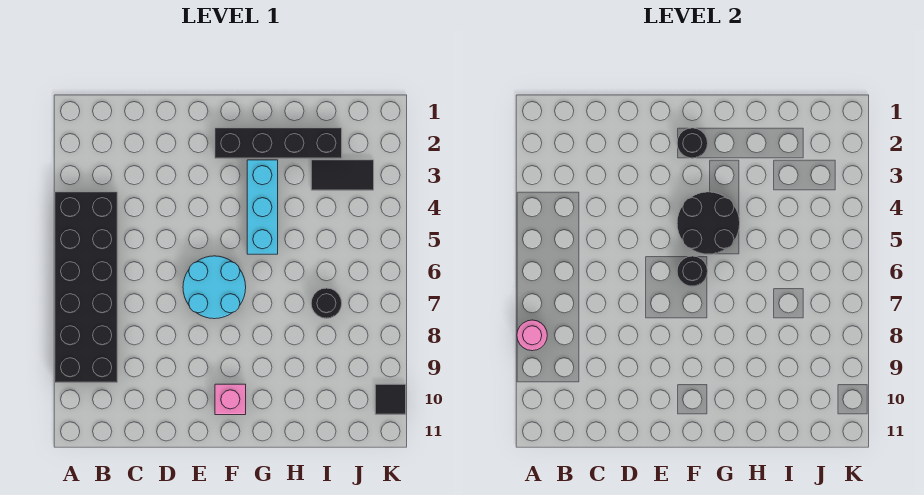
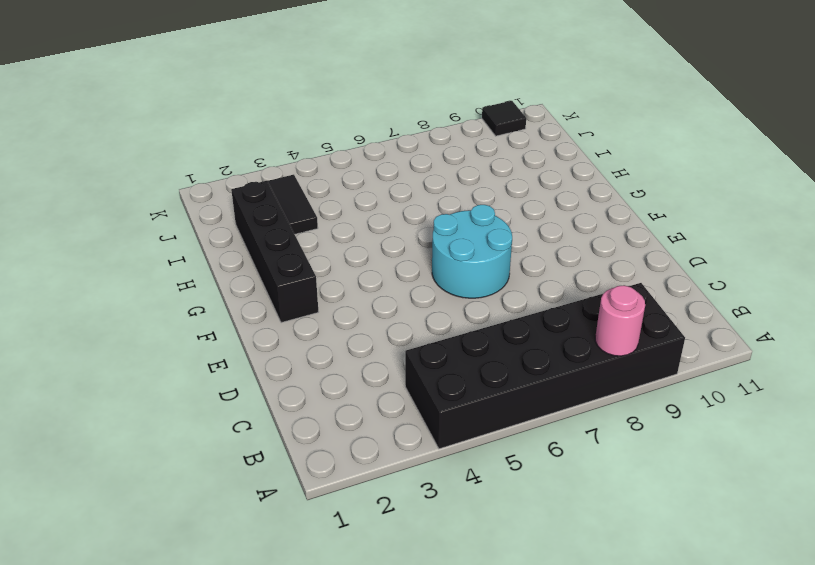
none -> pink 1x1 brick [215,384,246,415]
none -> cyan 1x3 brick [247,160,278,254]
none -> black 1x1 round brick [311,288,342,319]

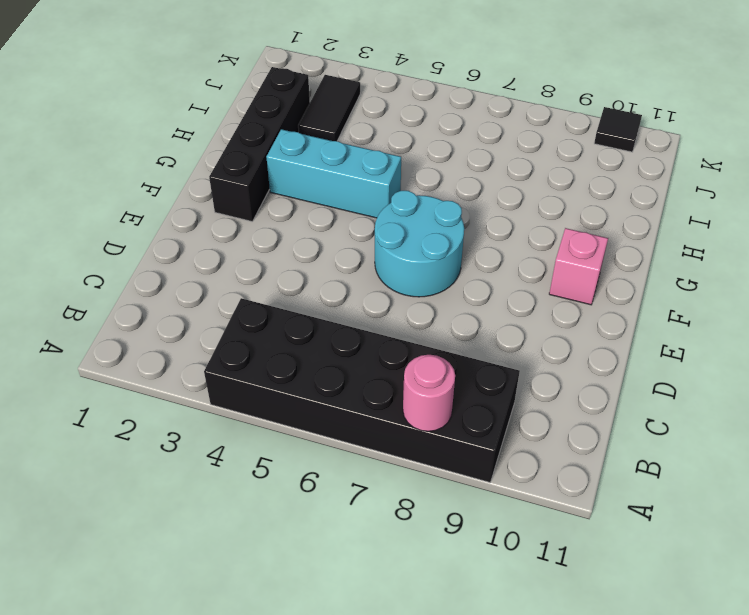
none -> black 1x1 round brick [311,288,342,319]
none -> black 1x1 round brick [677,128,708,158]
none -> black 2x2 round brick [677,192,740,254]

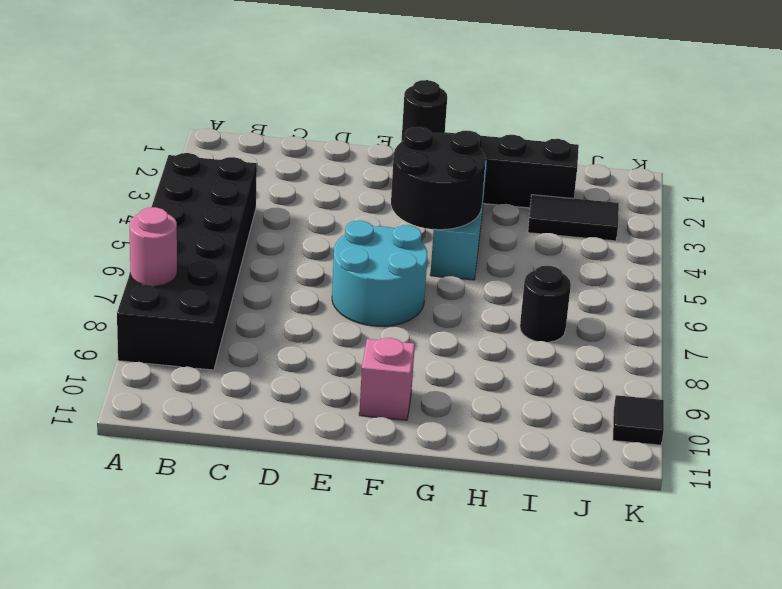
none -> black 1x1 round brick [677,256,708,286]

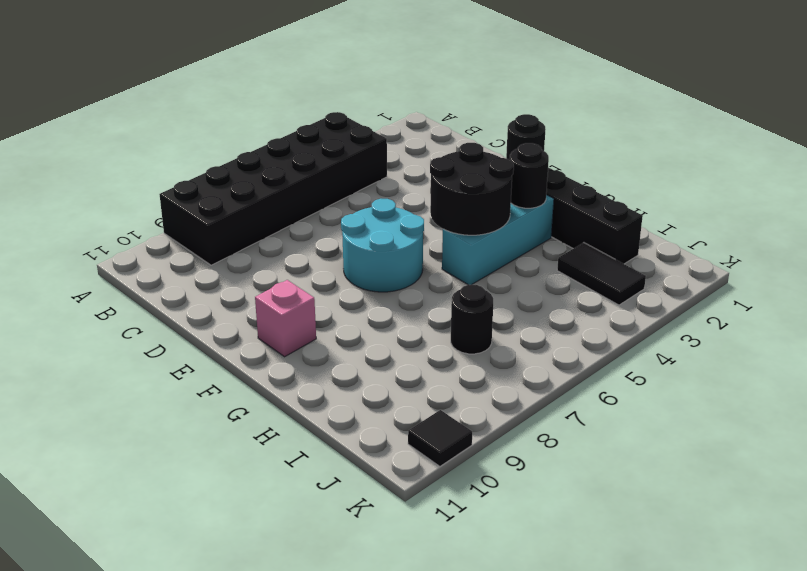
black 1x1 round brick [510,143,549,208] -> black 1x1 round brick moved to [677,256,708,286]
none -> pink 1x1 round brick [517,320,547,351]

